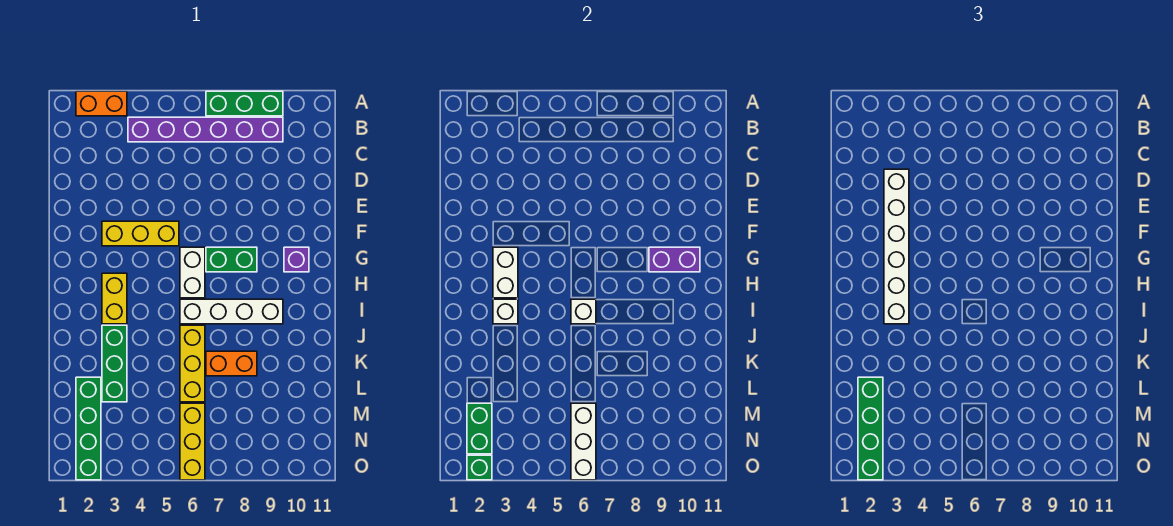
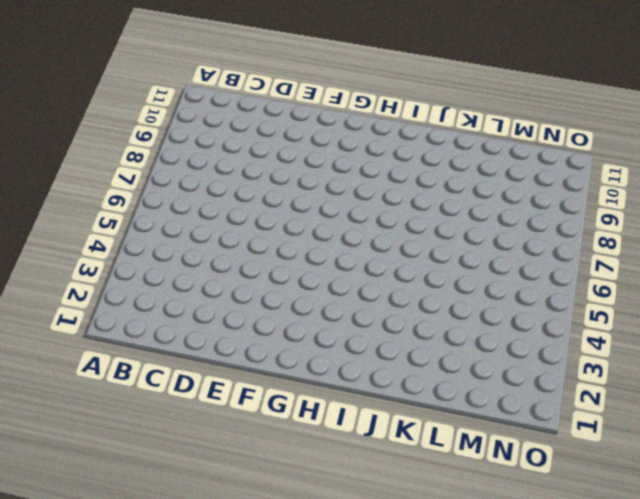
none -> orange 1x2 brick [76,91,127,116]
none -> green 1x3 brick [206,91,283,116]
none -> purple 1x6 brick [128,117,283,142]

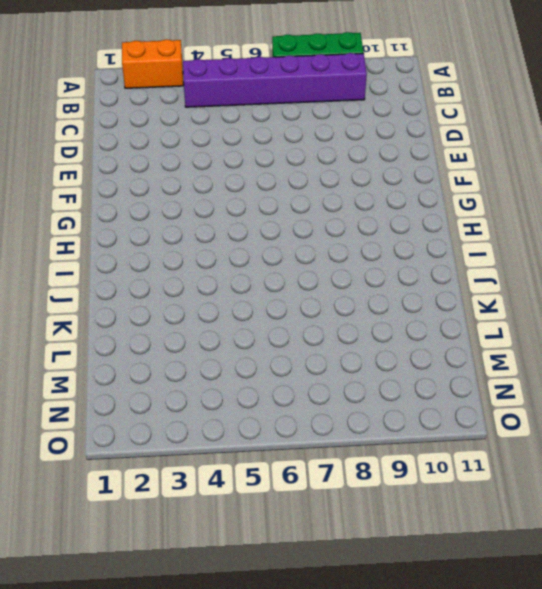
none -> yellow 1x3 brick [102,221,179,246]
none -> white 1x2 brick [180,247,205,298]
none -> green 1x2 brick [206,247,257,272]

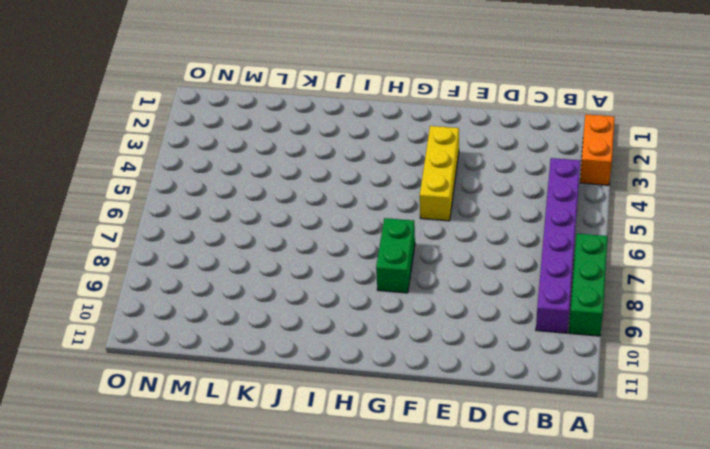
none -> white 1x2 brick [180,247,205,298]
none -> purple 1x1 brick [284,247,309,272]
none -> yellow 1x2 brick [102,273,127,324]

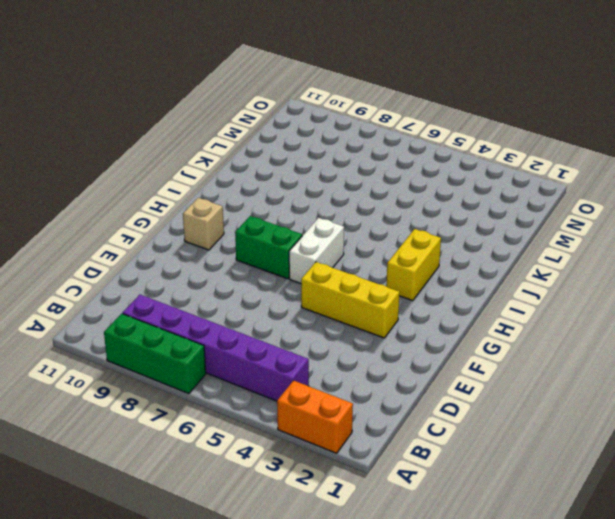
tan 1x1 brick [183,198,224,250] -> purple 1x1 brick [284,247,309,272]
none -> white 1x4 brick [180,299,283,324]
none -> green 1x3 brick [102,325,127,402]
none -> yellow 1x3 brick [180,325,205,402]

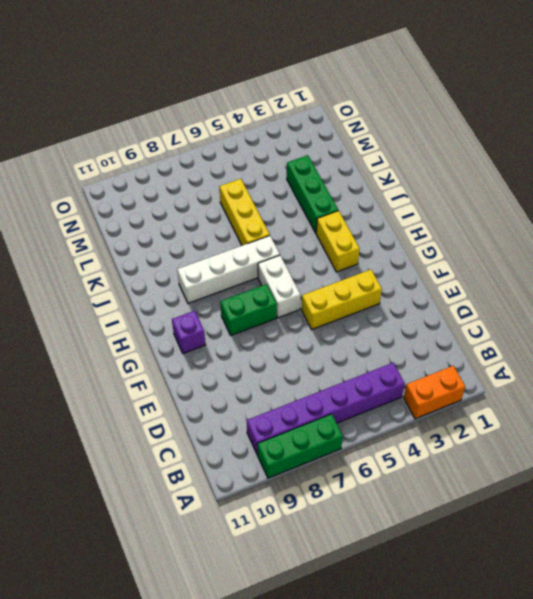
none -> orange 1x2 brick [206,351,257,376]
none -> green 1x4 brick [76,377,101,480]
none -> yellow 1x3 brick [180,403,205,480]

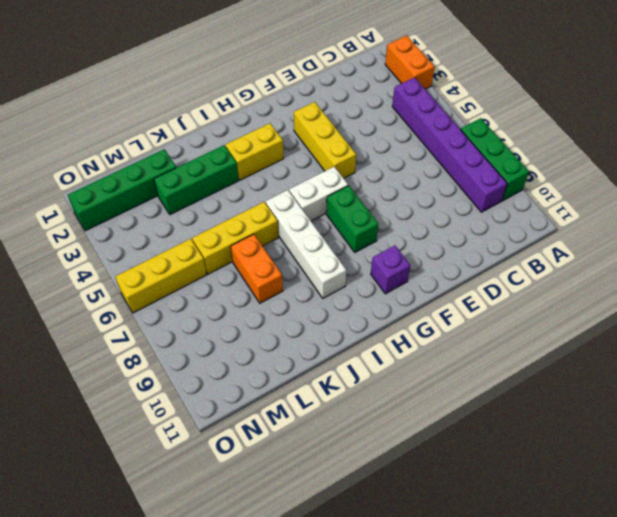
none -> white 1x2 brick [493,247,518,298]
none -> purple 1x2 brick [649,247,700,272]
none -> white 1x1 brick [493,299,518,324]

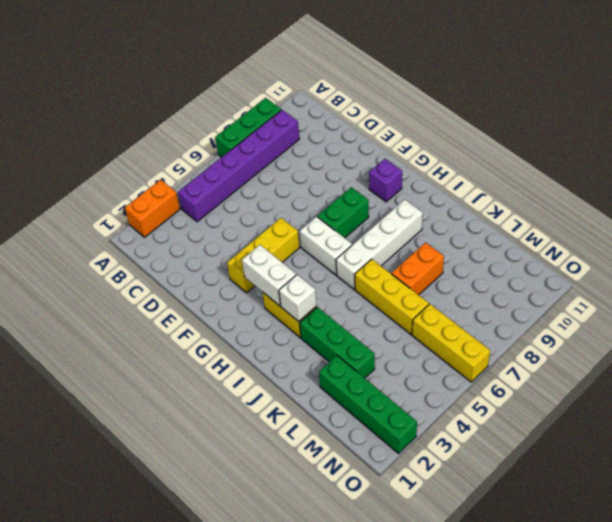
none -> purple 1x2 brick [649,247,700,272]
none -> white 1x1 brick [571,299,596,324]
none -> green 1x2 brick [467,403,492,454]

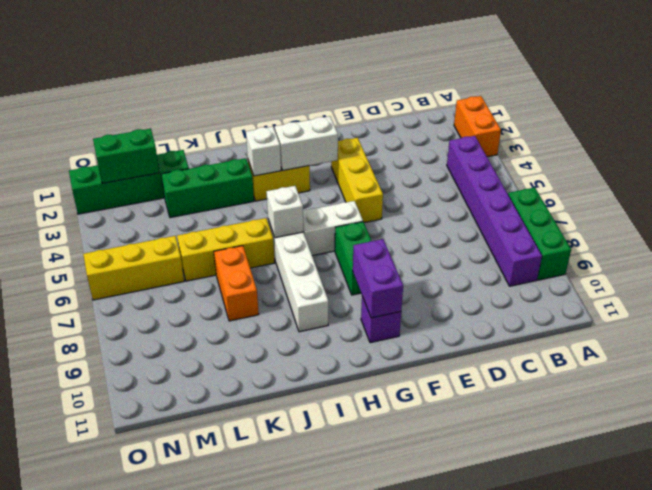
none -> white 1x3 brick [571,403,596,480]
none -> green 1x1 brick [467,455,492,480]
none -> white 1x6 brick [884,169,909,324]

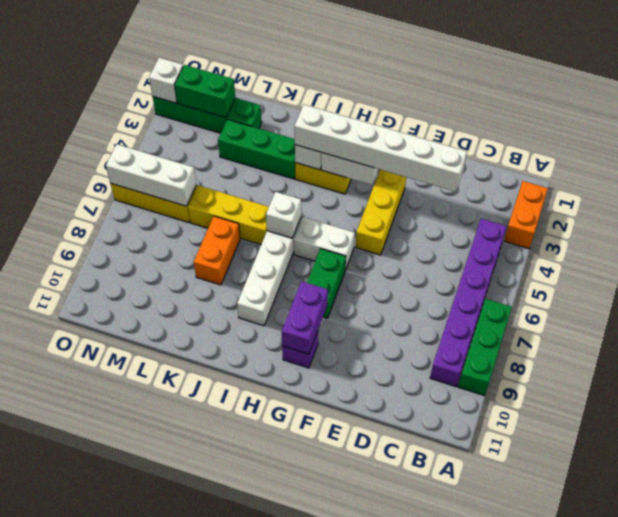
white 1x1 brick [149,58,183,103] -> green 1x1 brick [467,455,492,480]
none -> green 1x4 brick [858,377,883,480]

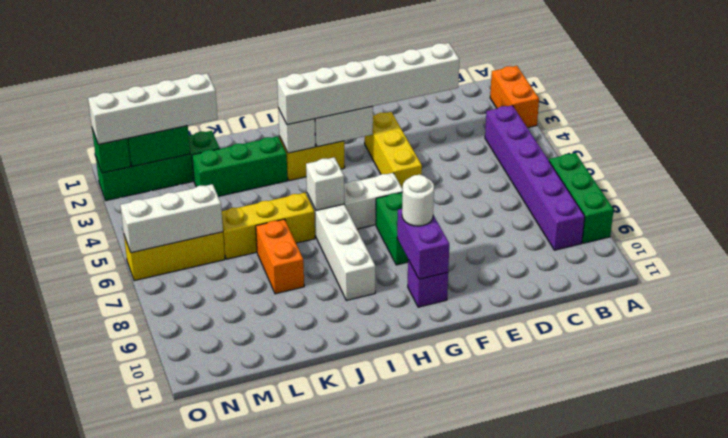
white 1x1 round brick [402,175,434,226] -> none
white 1x4 brick [88,73,217,144] -> green 1x4 brick [858,377,883,480]

